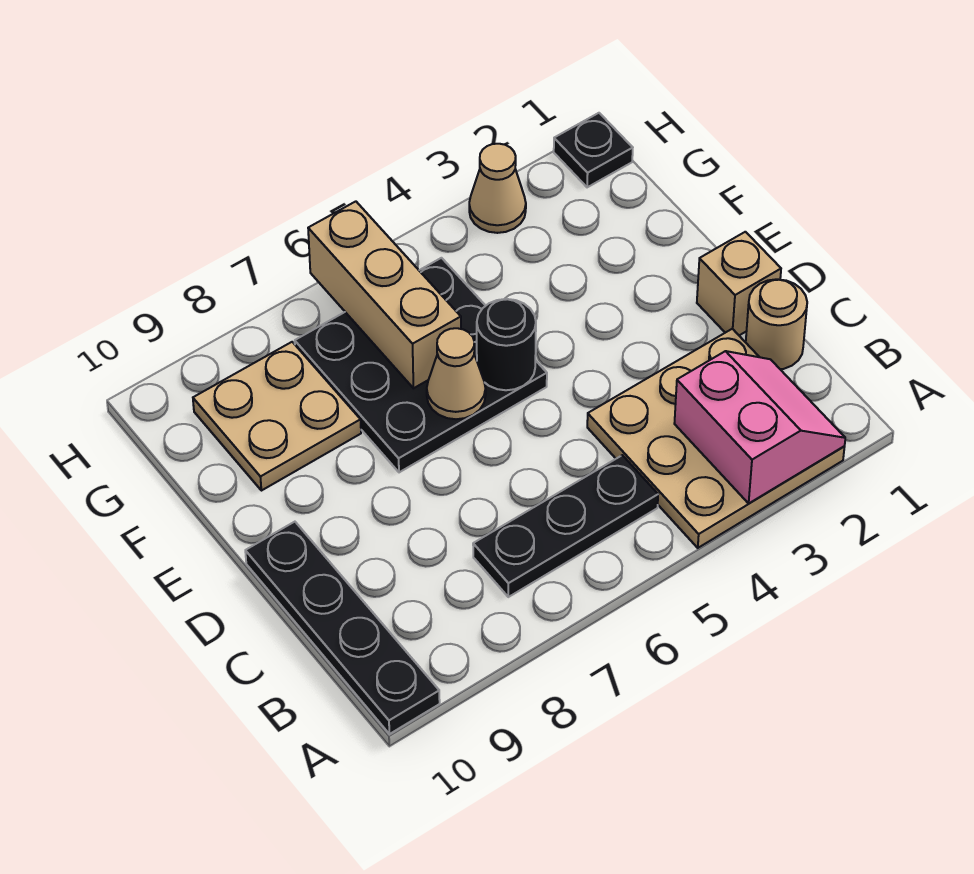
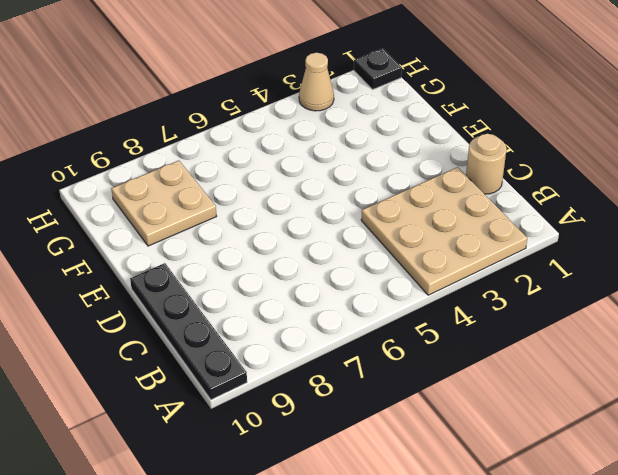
none -> black 1x3 plate [473,455,658,597]
none -> tan 1x1 brick [697,232,781,335]
none -> black 3x3 plate [295,258,547,472]

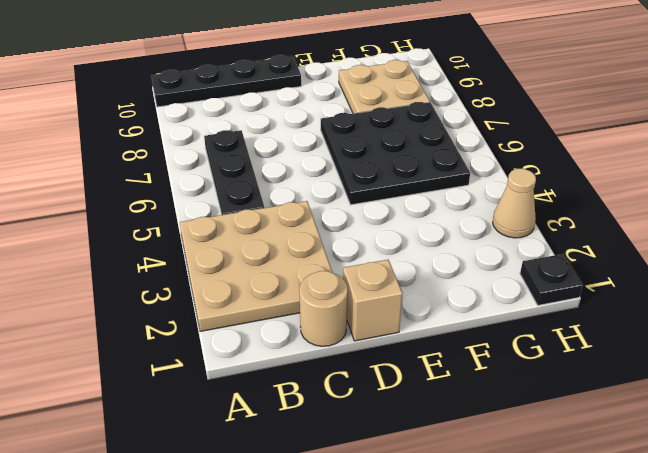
none -> pink 2x2 slope [674,351,845,503]
none -> black 1x1 round brick [477,299,536,390]
none -> tan 1x1 cone [427,328,486,419]

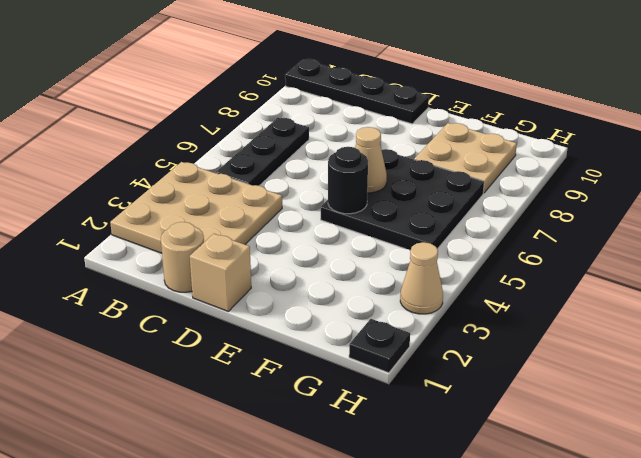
none -> pink 2x2 slope [674,351,845,503]
none -> tan 1x3 brick [308,201,461,388]

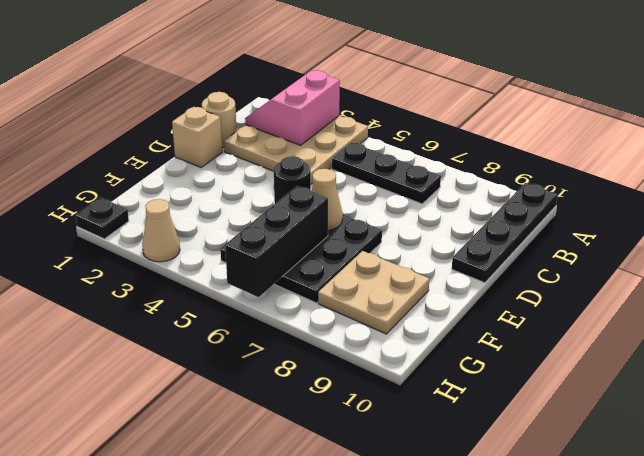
black 1x3 brick [225,186,328,297] -> tan 1x3 brick [308,201,461,388]

